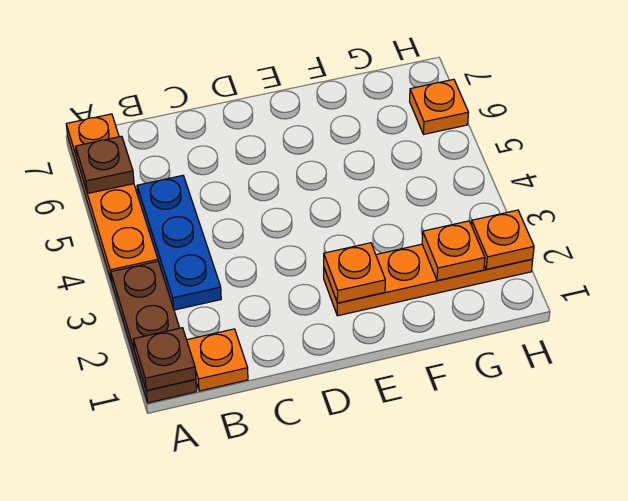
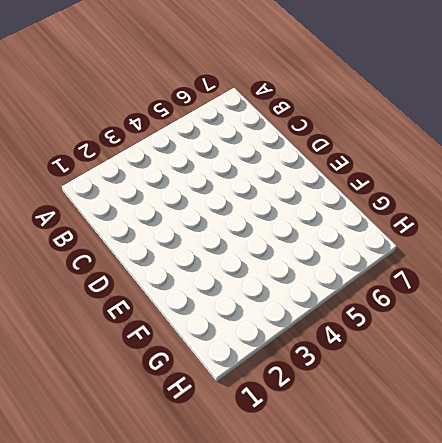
none -> brown 1x3 plate [111,261,197,403]
none -> orange 1x4 plate [66,114,158,282]

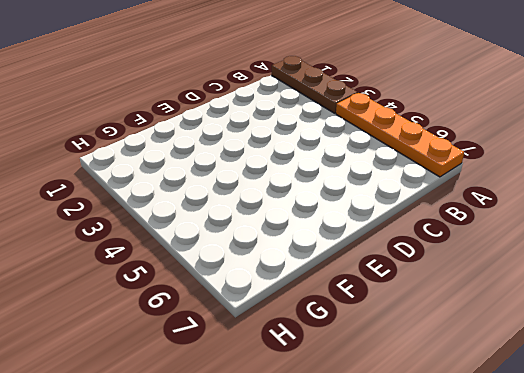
none -> orange 1x1 plate [187,329,248,391]
none -> blue 1x3 plate [137,176,221,310]

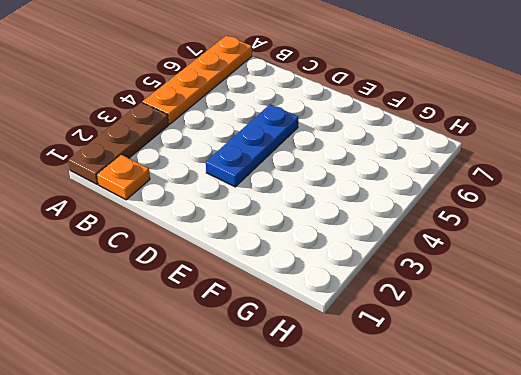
blue 1x3 plate [206,104,298,187] -> blue 1x3 plate moved to [137,176,221,310]
none -> orange 1x4 plate [324,244,533,316]
none -> orange 1x1 plate [410,79,469,134]

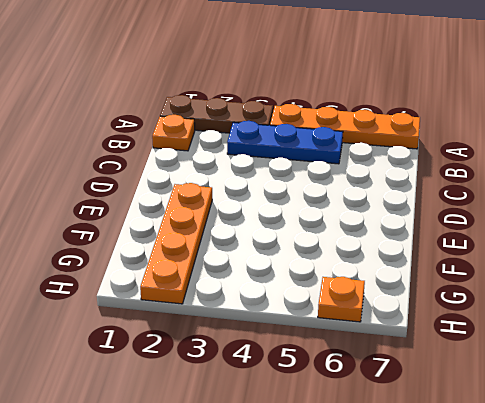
none -> brown 1x1 plate [133,328,196,390]
none -> brown 1x1 plate [76,136,134,194]

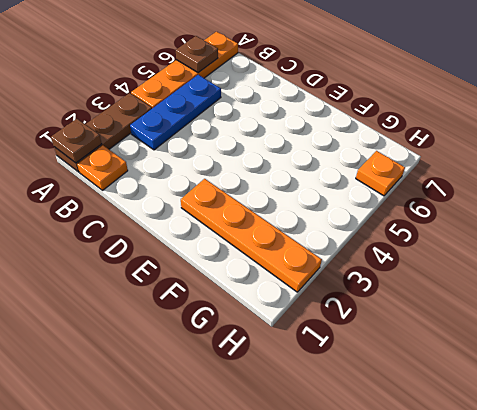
none -> orange 1x1 plate [324,243,385,303]
none -> orange 1x1 plate [422,221,485,281]

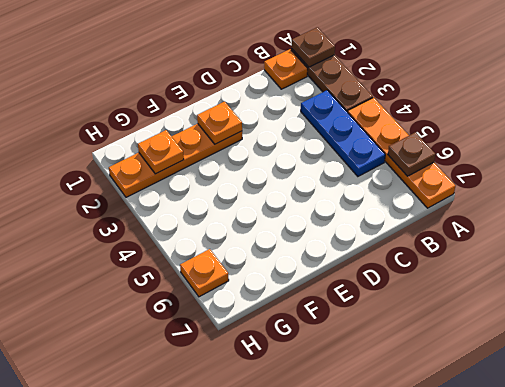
none -> orange 1x1 plate [471,210,534,269]

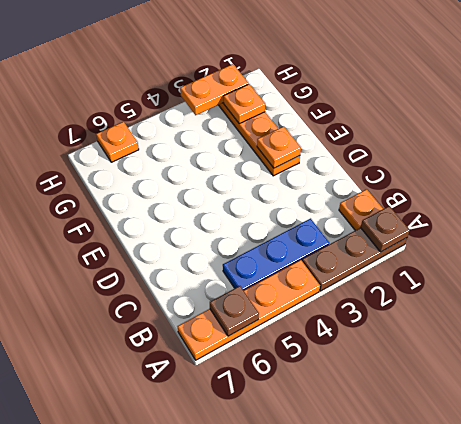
orange 1x2 plate [180,64,249,115] -> orange 1x1 plate [471,210,534,269]

